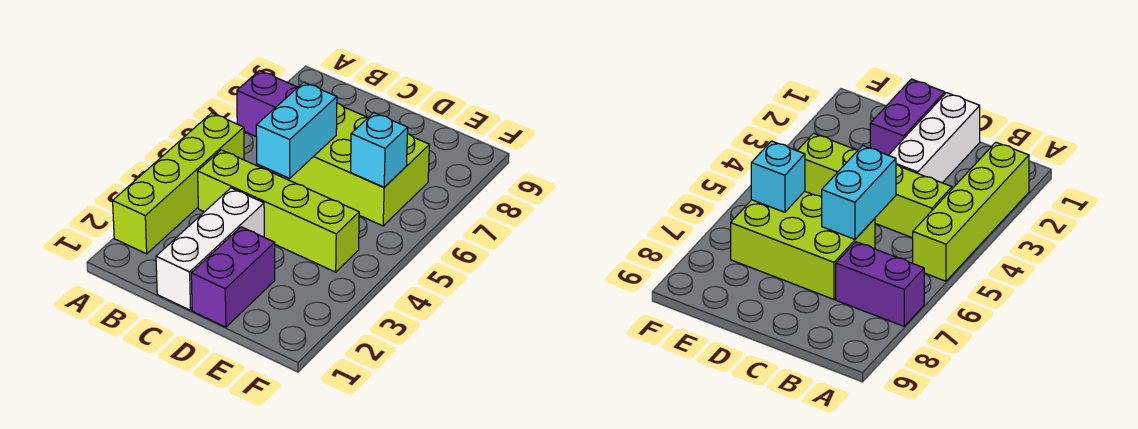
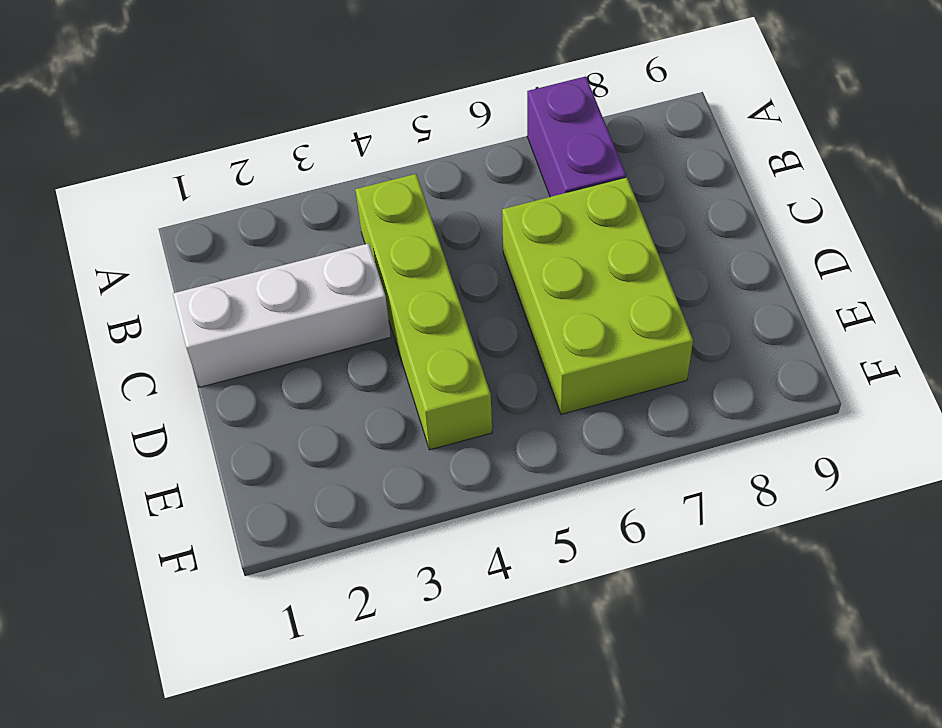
none -> lime 1x4 brick [113,113,244,254]
none -> purple 1x2 brick [191,227,275,327]

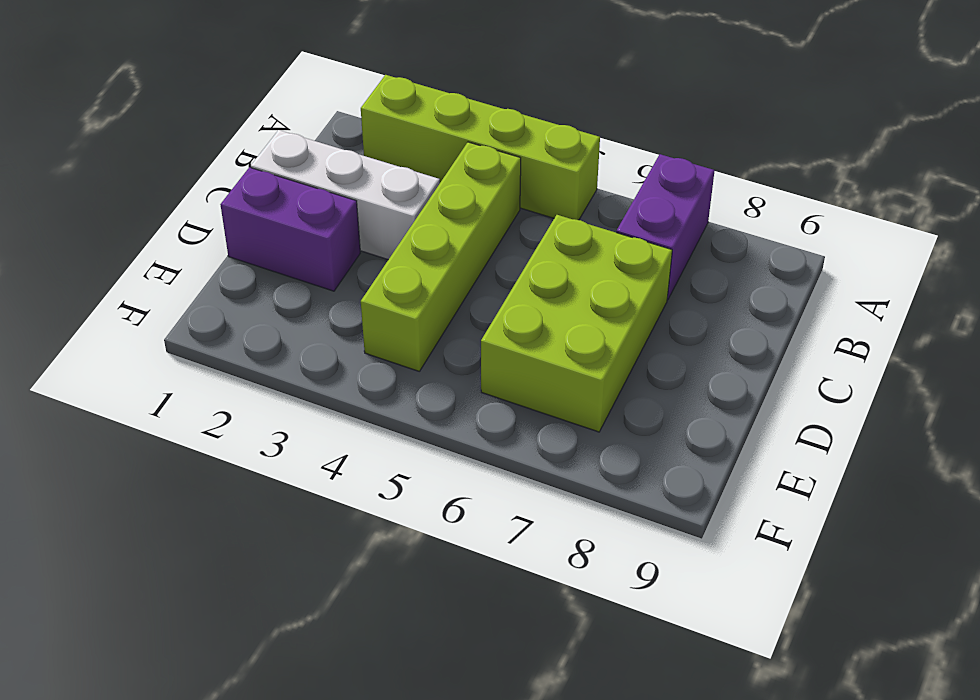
none -> cyan 1x2 brick [256,82,337,178]
none -> cyan 1x1 brick [351,113,408,187]

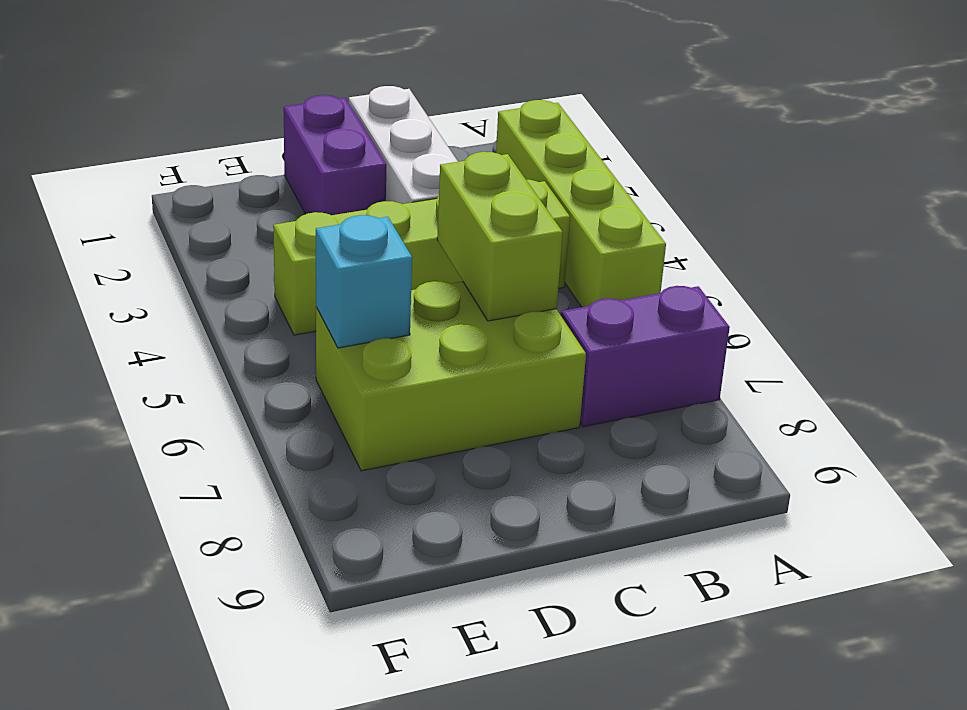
lime 1x2 brick [437,152,563,321] -> cyan 1x2 brick [256,82,337,178]

